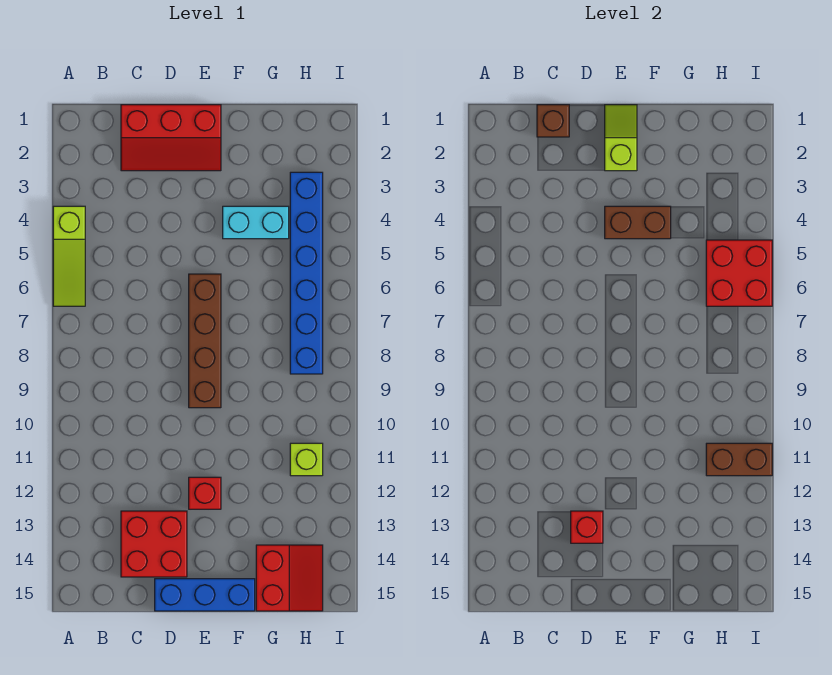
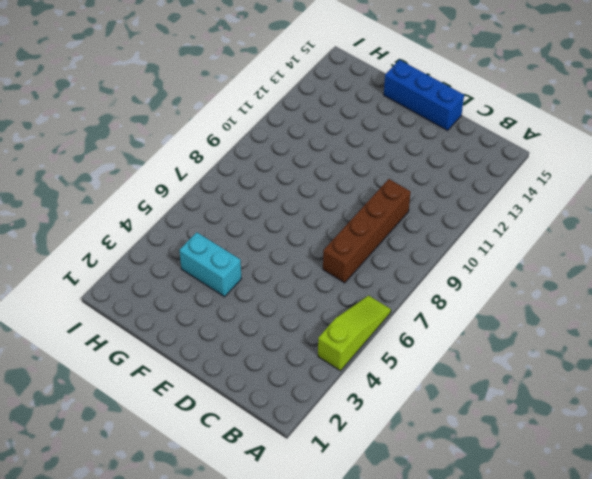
brown 1x4 brick [323,179,411,283] -> brown 1x4 brick moved to [189,274,221,408]
none -> red 2x3 slope [121,105,221,171]
none -> red 2x2 brick [121,511,187,577]
none -> red 1x1 brick [189,477,221,509]

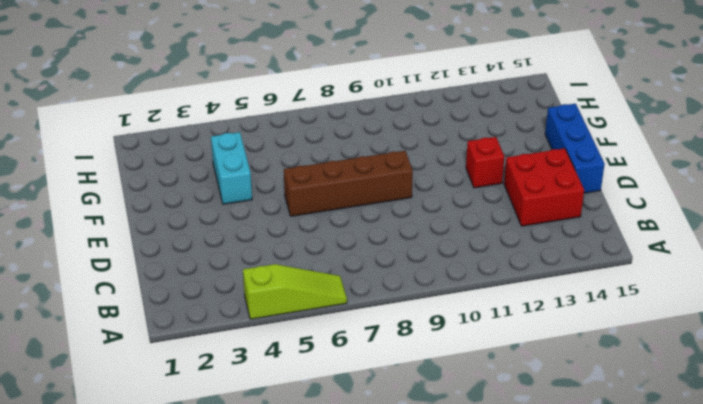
none -> red 2x3 slope [121,105,221,171]
none -> red 2x2 slope [256,545,323,611]
none -> blue 1x6 brick [290,172,323,374]

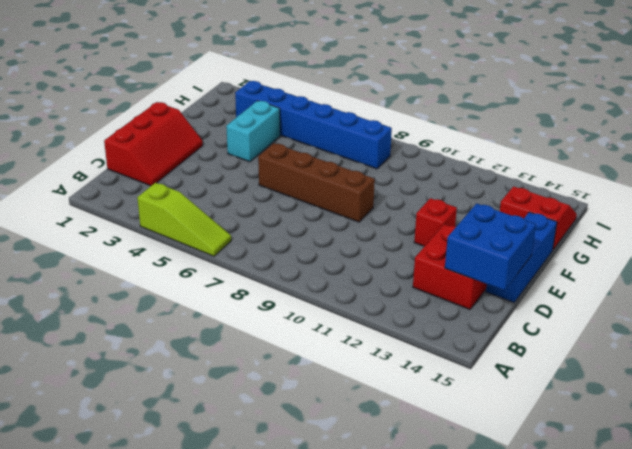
blue 2x2 brick [445,203,536,291] -> none
none -> lime 1x1 brick [290,443,323,476]
none -> brown 1x1 brick [537,105,569,137]
none -> red 1x1 brick [571,511,603,543]

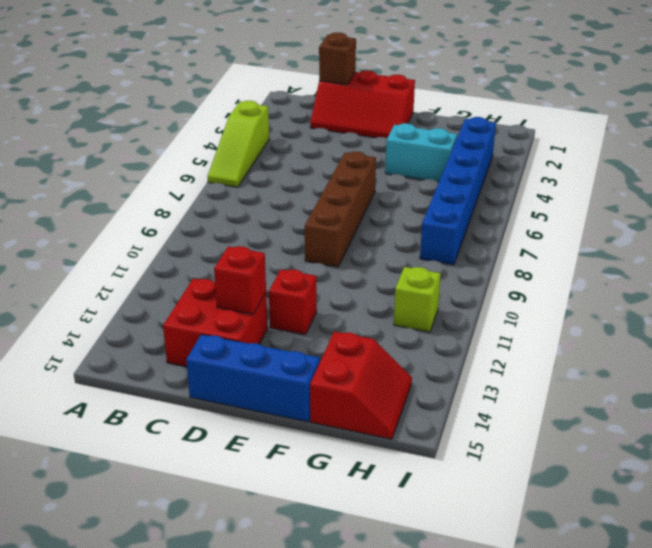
none -> lime 1x2 slope [605,105,637,171]
none -> brown 1x2 brick [605,206,671,239]
none -> red 2x2 brick [706,240,772,306]

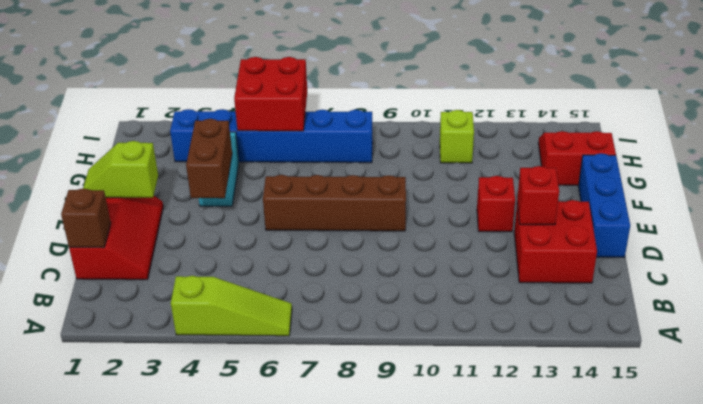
none -> brown 1x2 brick [706,443,772,476]

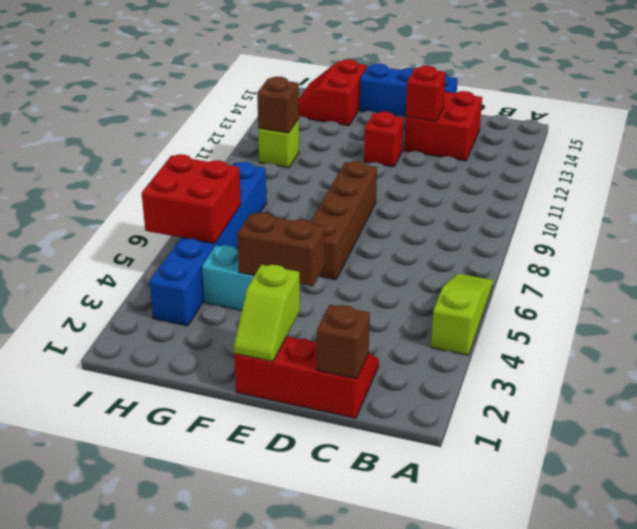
brown 1x1 brick [257,77,299,133] -> brown 1x2 brick [706,443,772,476]

